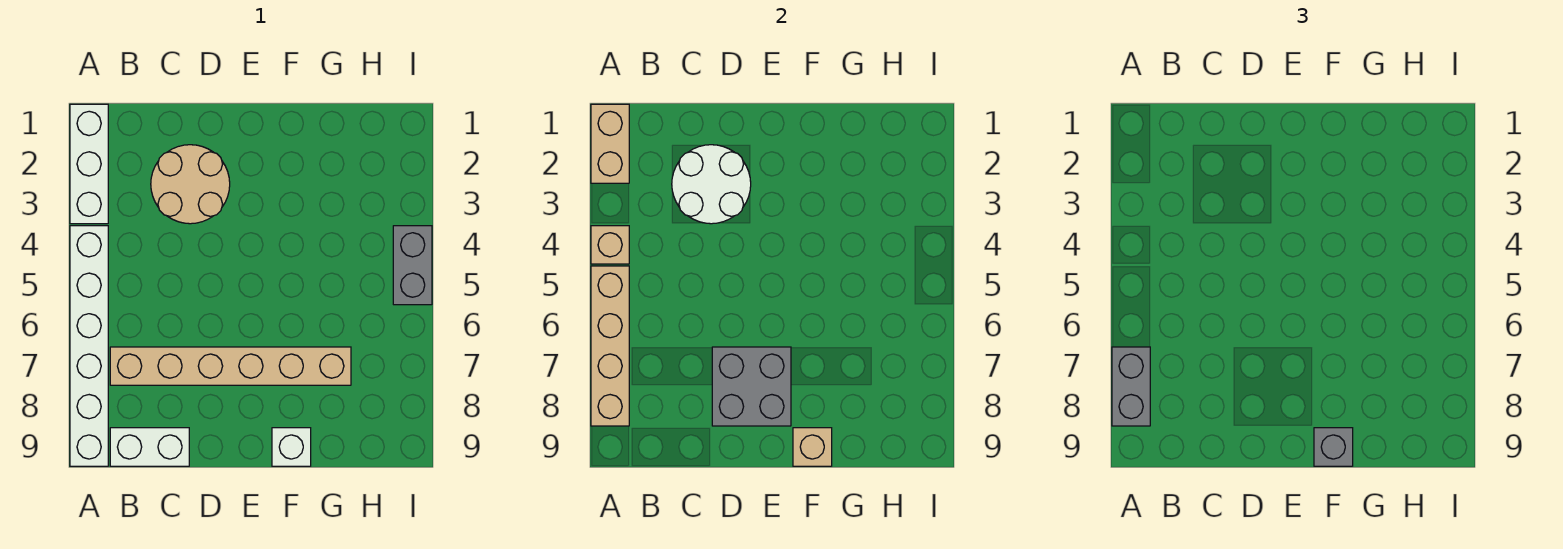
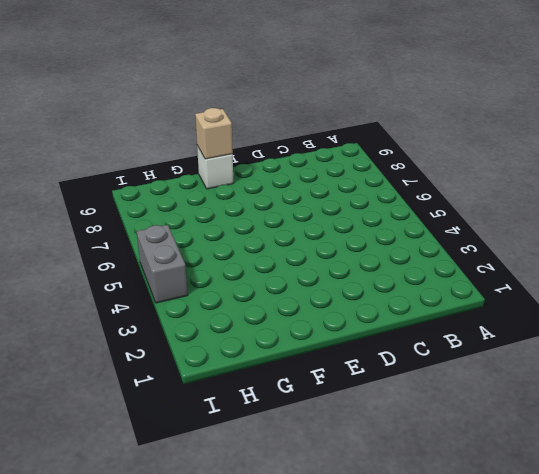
none -> white 1x3 brick [70,104,108,224]
none -> white 1x6 brick [70,226,108,466]
none -> tan 1x6 brick [110,347,351,385]

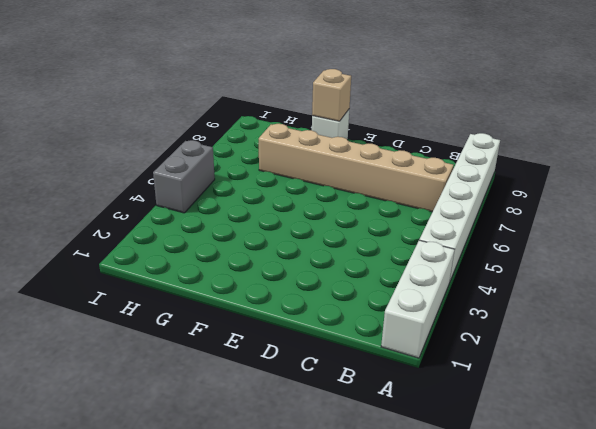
none -> white 1x2 brick [110,428,189,466]
none -> tan 2x2 round brick [151,145,230,224]
none -> tan 1x2 brick [591,104,629,183]

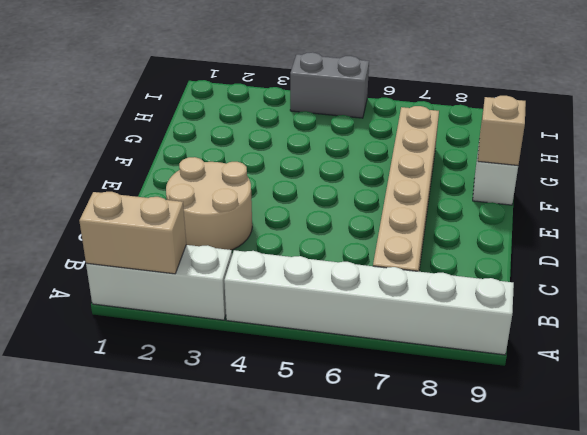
none -> white 1x2 brick [110,428,189,466]
none -> tan 1x1 brick [591,226,629,264]
none -> tan 1x4 brick [591,266,629,426]

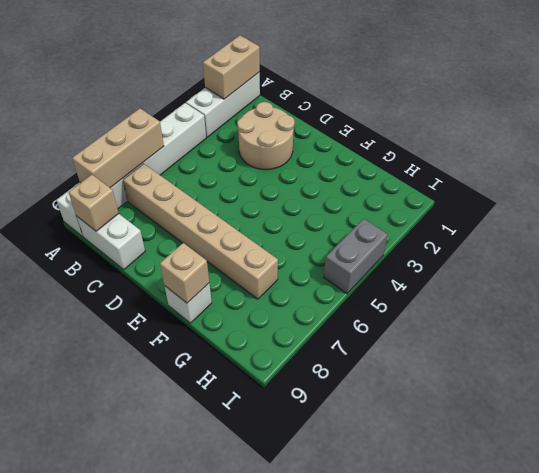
tan 1x3 brick [72,108,164,188] -> tan 1x4 brick [591,266,629,426]
tan 1x1 brick [69,175,119,231] -> tan 1x1 brick moved to [591,226,629,264]
none -> white 2x2 round brick [672,145,751,224]
none -> grey 2x2 brick [712,347,791,426]
none -> grey 1x2 brick [1112,347,1150,426]

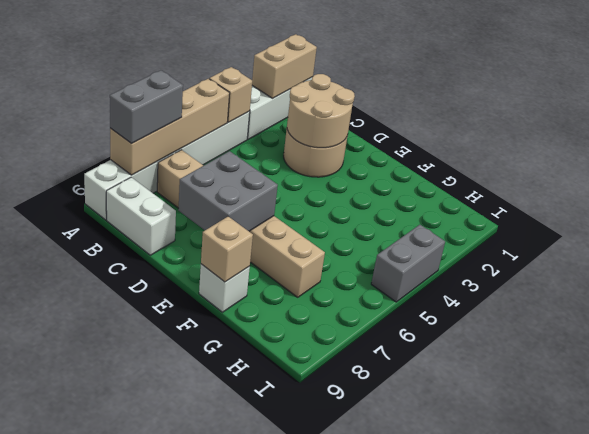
tan 2x2 round brick [287,74,355,148] -> white 2x2 round brick [672,145,751,224]
none -> grey 1x1 brick [1314,428,1353,466]

